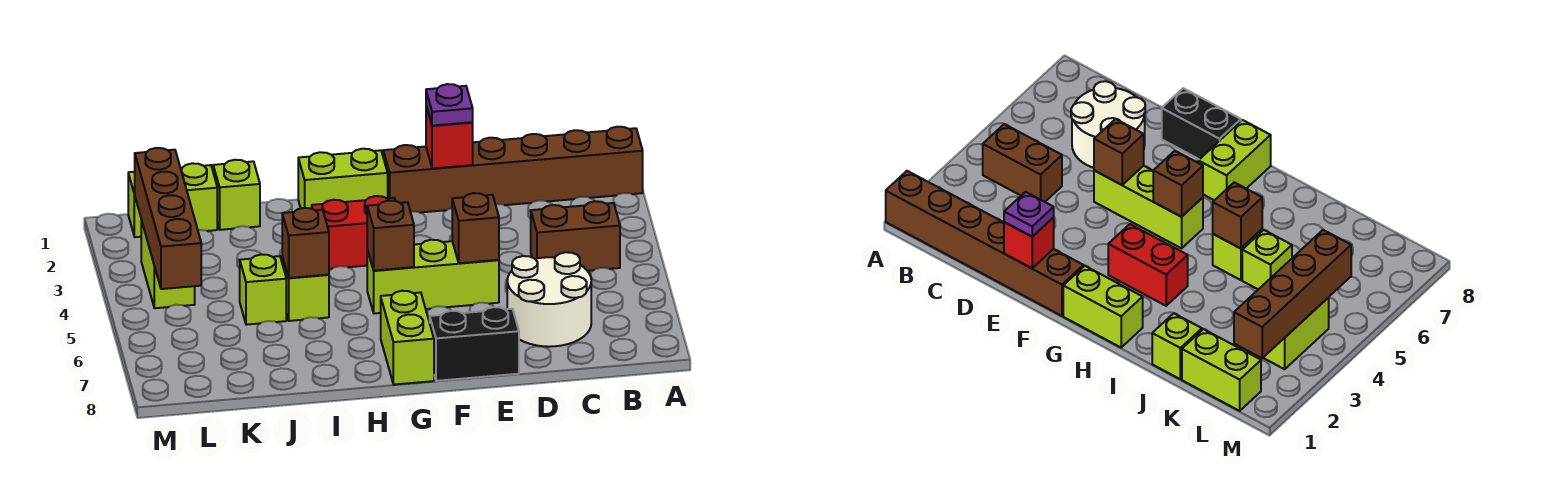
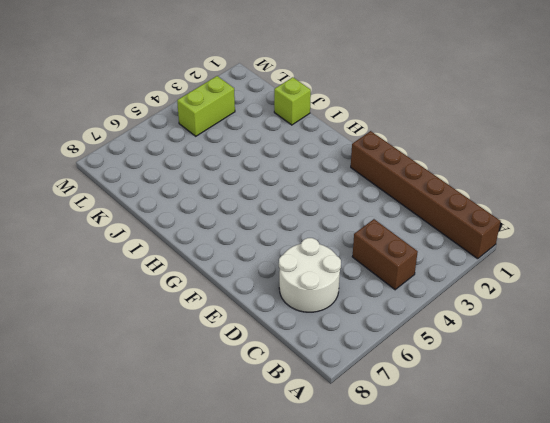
none -> lime 1x3 brick [367,240,499,313]
none -> black 1x2 brick [430,307,519,381]
none -> lime 1x2 brick [298,149,388,209]

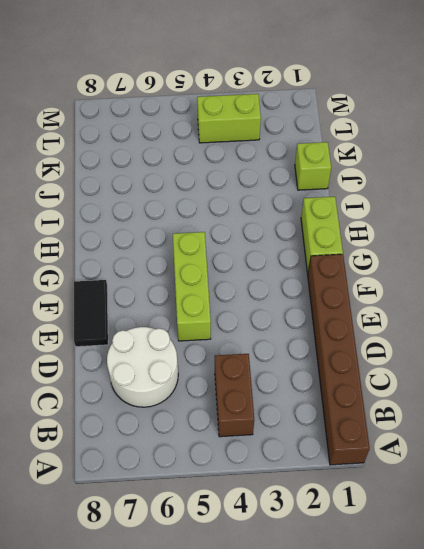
black 1x2 tile [74,280,108,347] -> black 1x2 brick [430,307,519,381]
none -> red 1x2 brick [312,196,395,269]
none -> lime 1x2 brick [381,291,434,385]
none -> lime 1x1 brick [282,257,329,321]

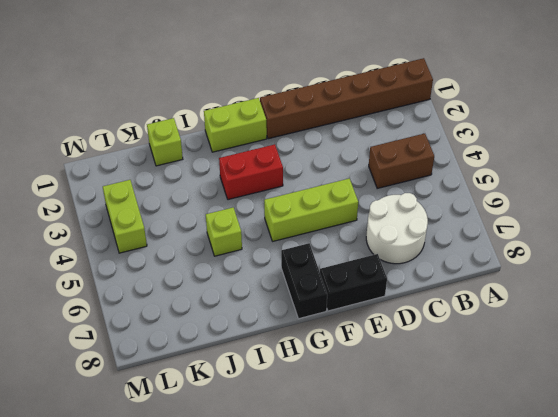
black 1x2 brick [281,243,327,319] -> lime 1x2 brick [381,291,434,385]
none -> lime 1x1 brick [240,254,286,325]
none -> lime 1x2 brick [128,163,217,237]
none -> red 1x1 brick [426,106,473,169]

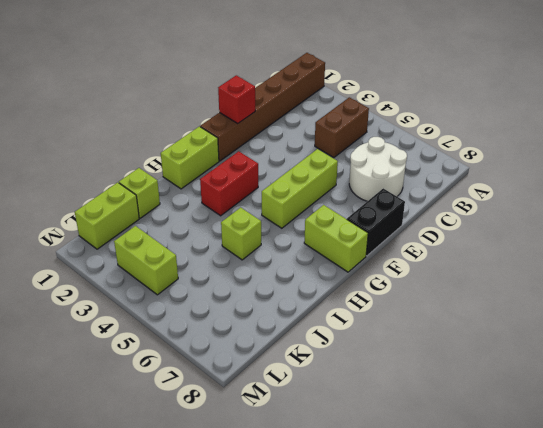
none -> lime 1x1 brick [240,254,286,325]
none -> brown 1x1 brick [452,193,499,263]
none -> brown 1x1 brick [367,201,414,271]

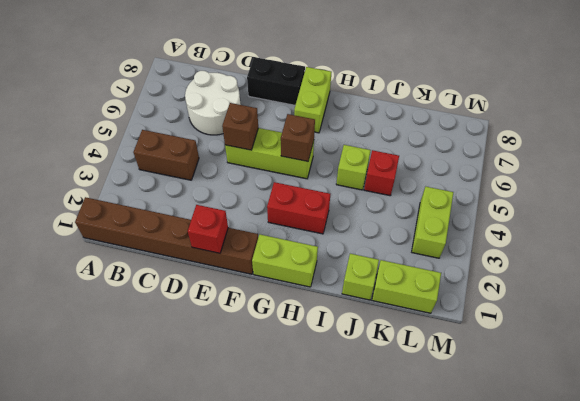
red 1x1 brick [364,150,399,196] -> lime 1x1 brick [240,254,286,325]
none -> brown 1x1 brick [282,208,329,278]
none -> brown 1x4 brick [134,148,201,289]
none -> purple 1x1 plate [426,84,473,126]

